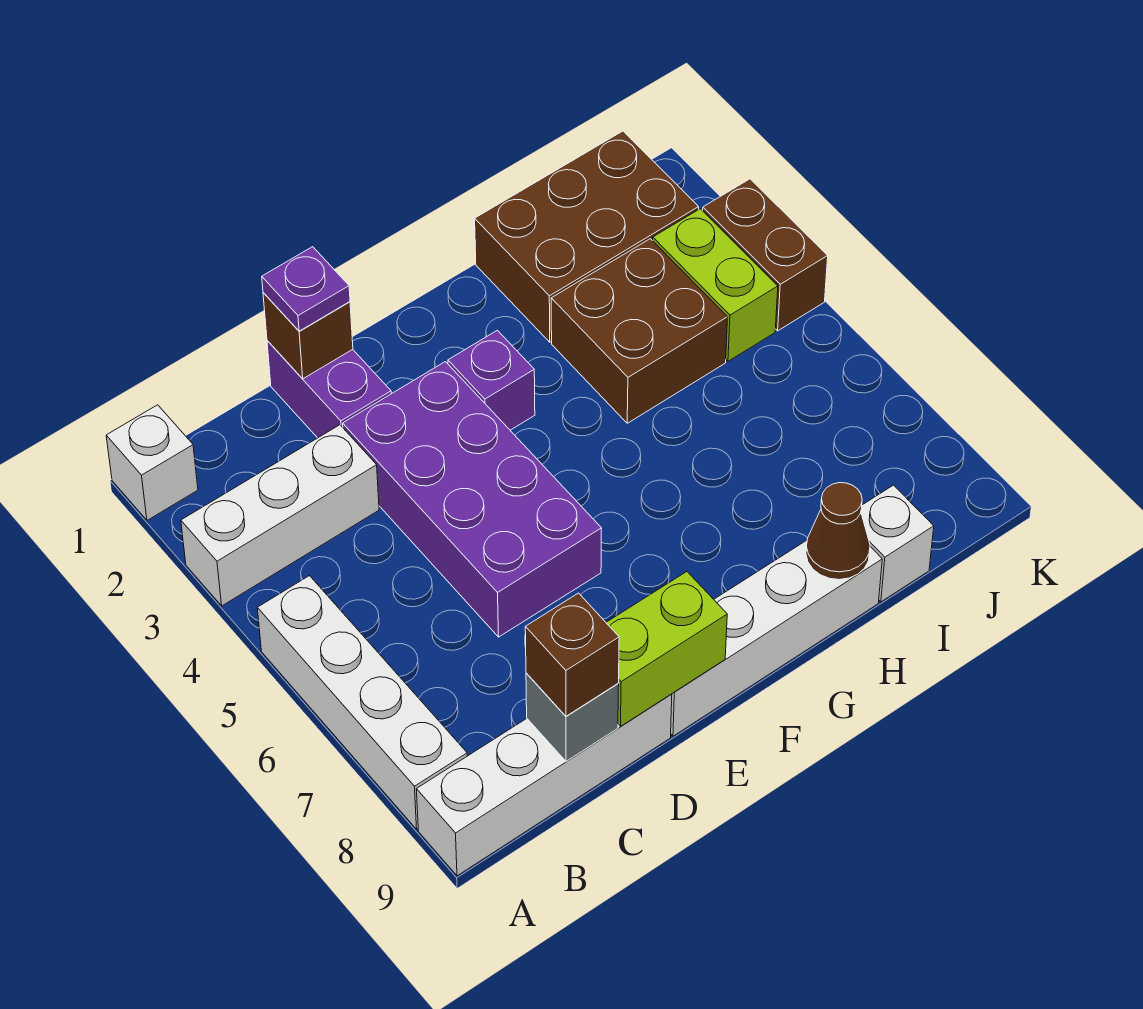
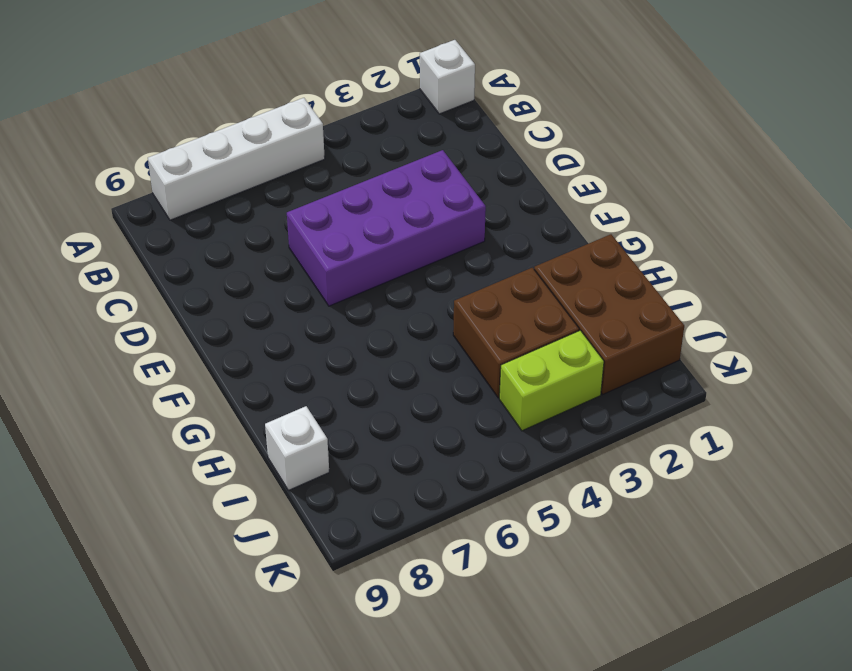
none -> white 1x3 brick [181,425,379,606]
none -> white 1x4 brick [416,694,672,876]
none -> purple 1x2 brick [267,341,391,438]

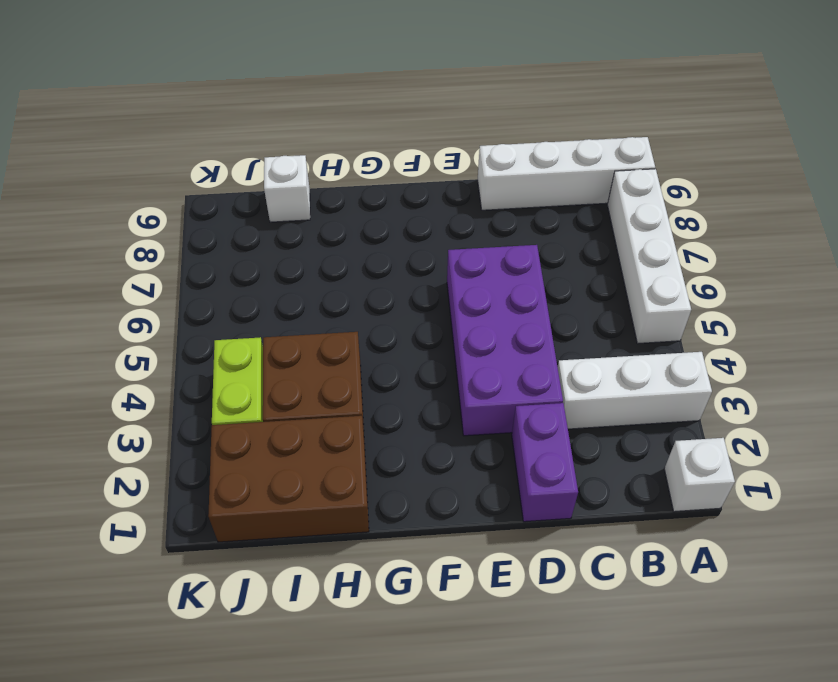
none -> white 1x4 brick [671,540,882,736]
none -> purple 1x1 brick [448,330,535,430]
none -> brown 1x2 brick [703,179,828,331]

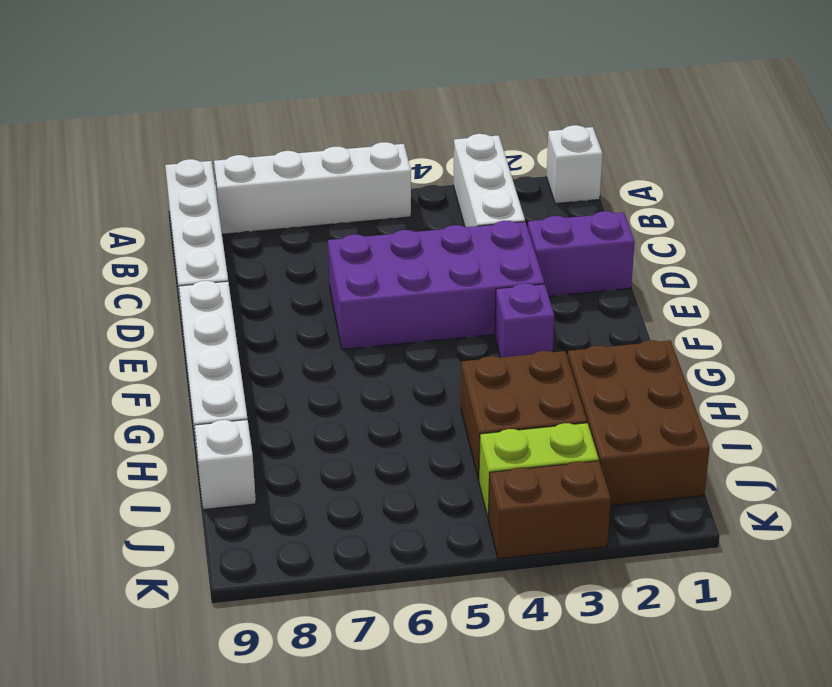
none -> grey 1x1 brick [526,673,619,761]
none -> brown 1x1 brick [263,293,353,379]
none -> lime 1x2 brick [606,572,727,726]

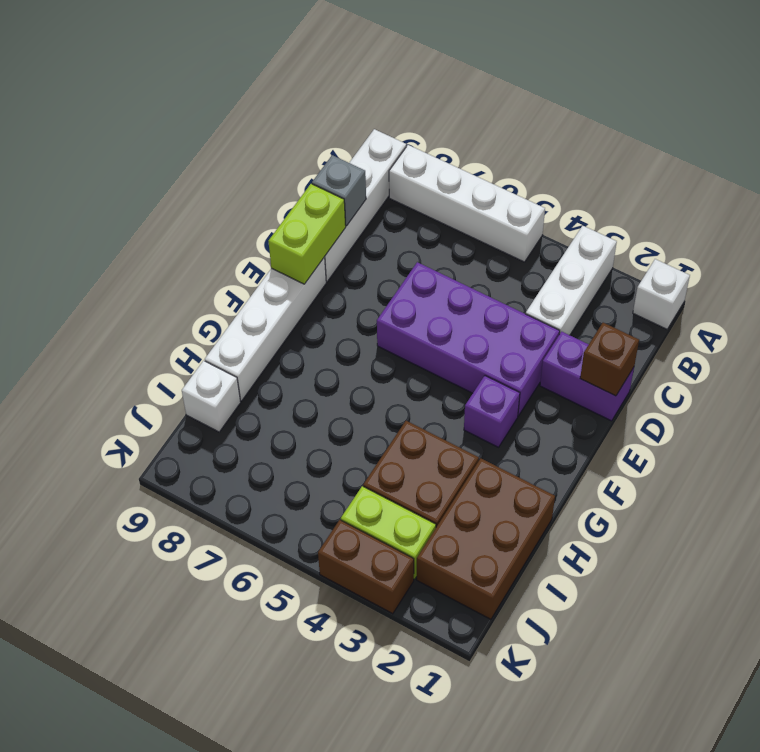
none -> brown 1x1 cone [806,483,870,580]
none -> brown 1x1 brick [525,593,619,716]
none -> purple 1x1 plate [262,247,350,331]

